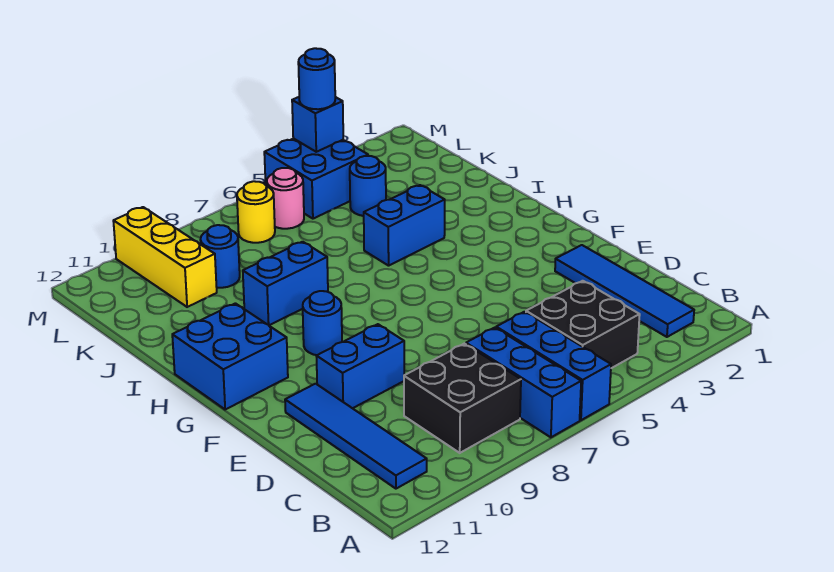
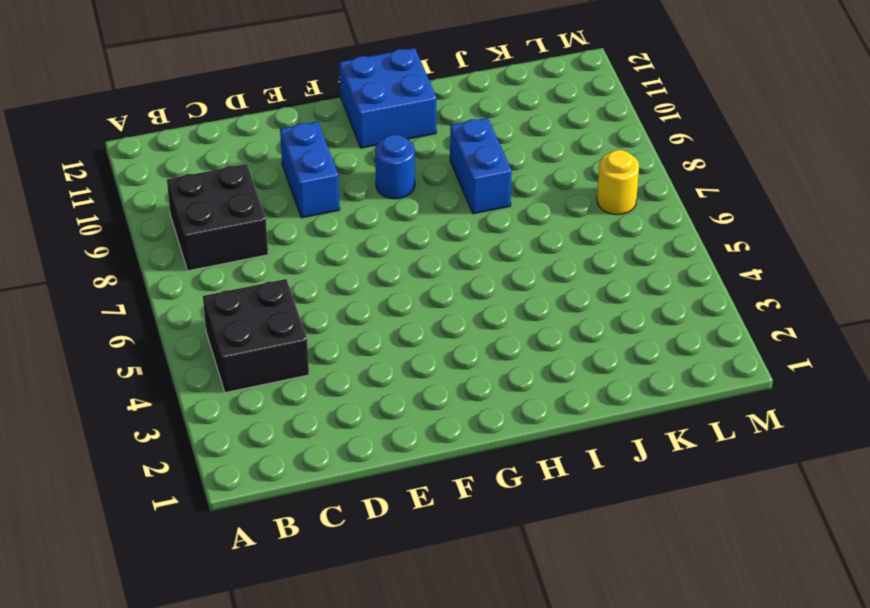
none -> blue 1x3 brick [496,312,611,420]
none -> blue 1x3 brick [466,328,581,437]
none -> blue 1x4 tile [555,245,694,337]

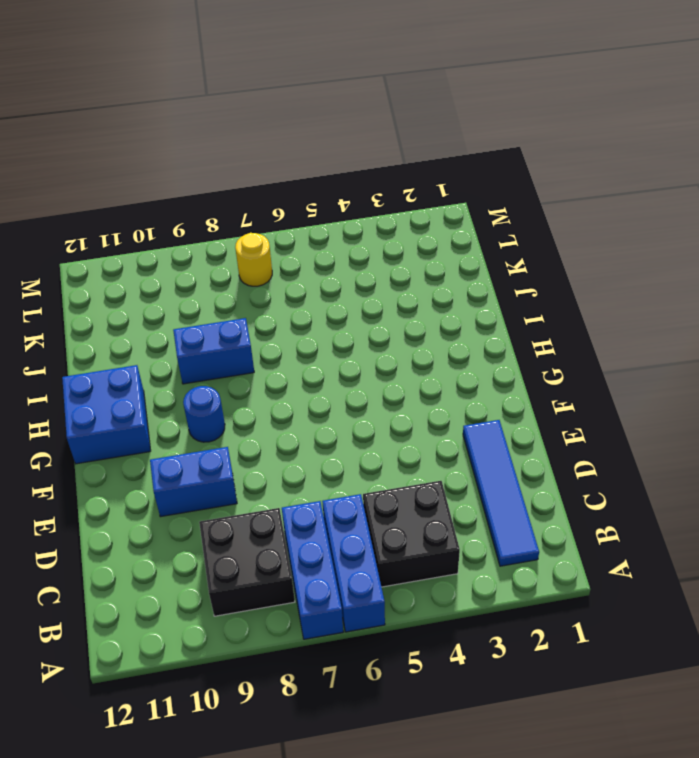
none -> blue 1x4 tile [285,384,427,489]
none -> blue 1x2 brick [364,185,445,266]
none -> blue 1x1 round brick [350,156,386,216]

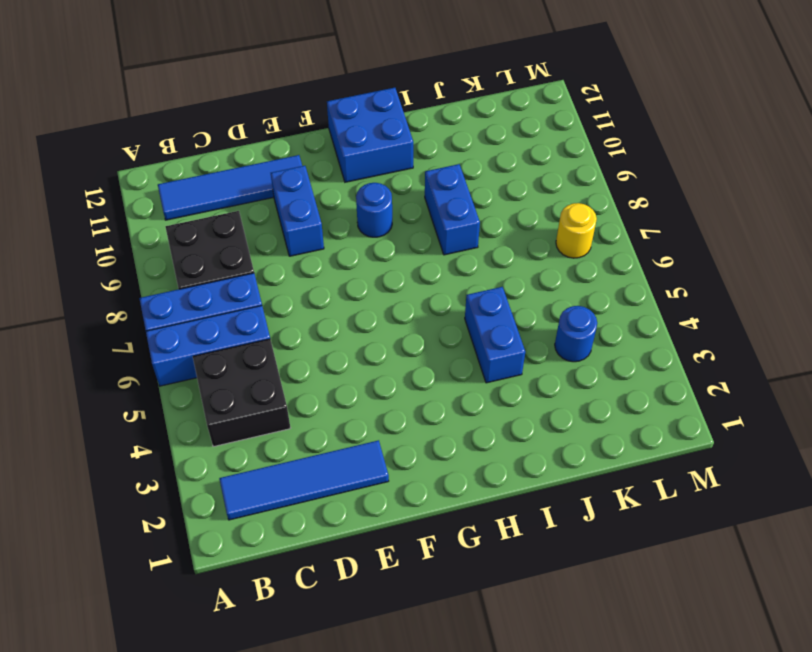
none -> blue 1x1 round brick [200,225,240,288]
none -> yellow 1x3 brick [113,207,217,307]
none -> blue 2x2 brick [264,139,368,219]

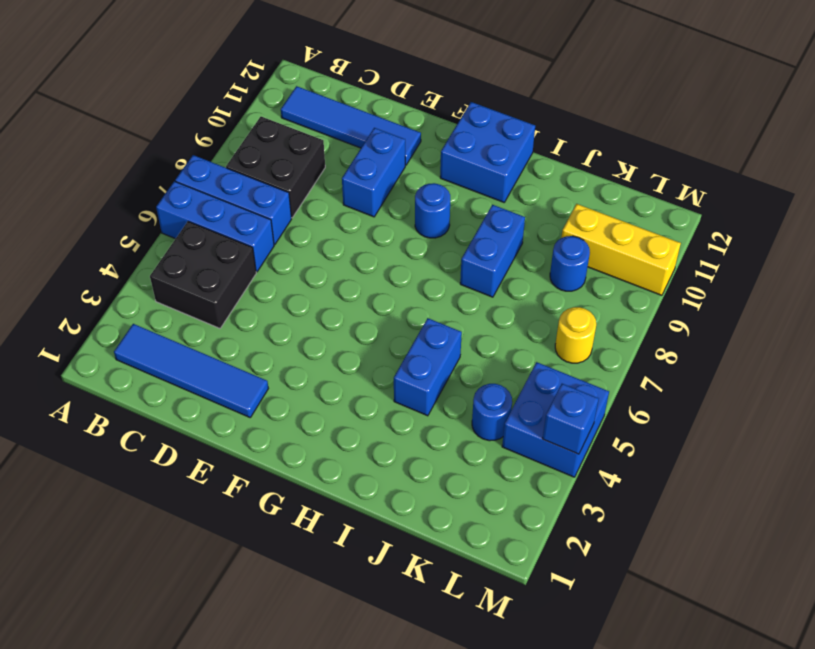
none -> pink 1x1 round brick [267,168,304,229]
none -> blue 1x1 round brick [298,48,335,109]

